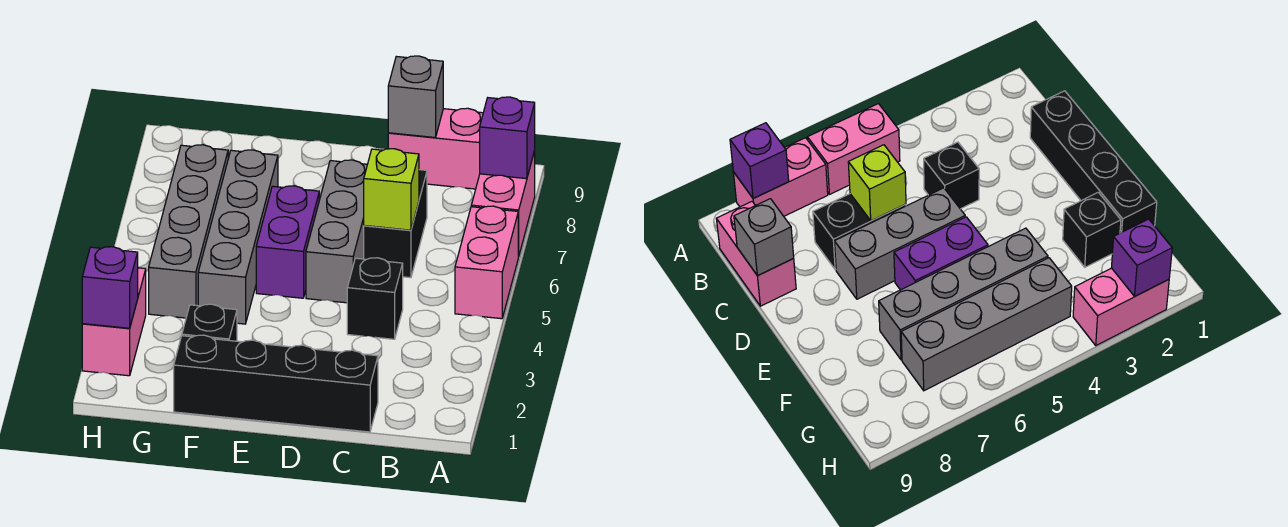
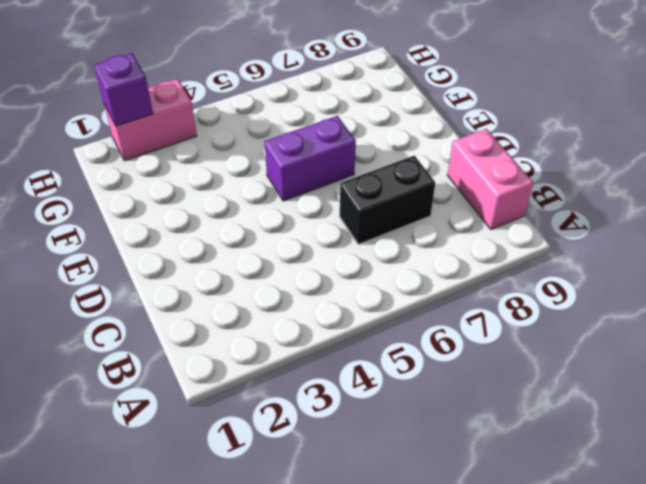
none -> pink 1x2 brick [455,206,518,319]
none -> pink 1x2 brick [471,151,535,257]
none -> black 1x4 brick [174,335,378,432]

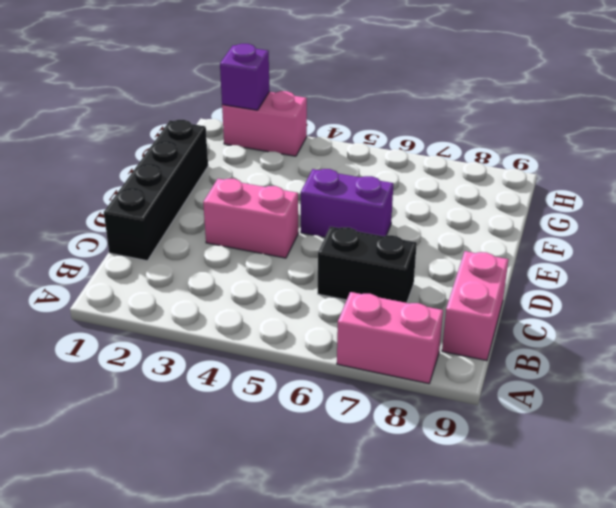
pink 1x2 brick [203,179,298,258] -> pink 1x2 brick moved to [455,206,518,319]
none -> black 1x1 brick [347,258,403,339]
none -> grey 1x3 brick [306,160,367,303]
none -> black 1x1 brick [182,304,237,341]

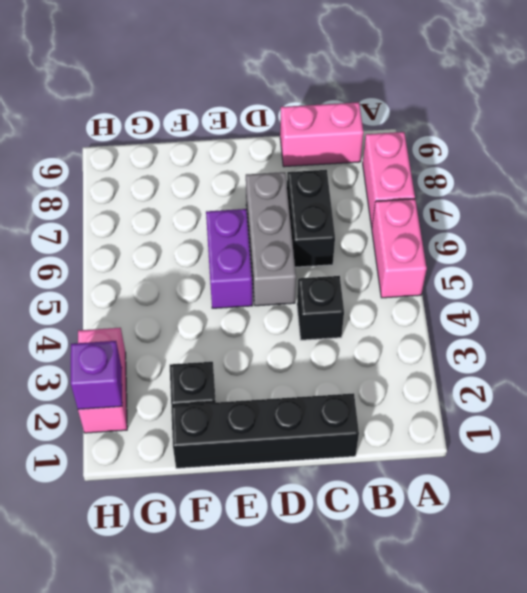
none -> grey 1x4 brick [198,150,278,324]
none -> grey 1x4 brick [149,145,228,318]
none -> purple 1x1 brick [480,97,535,179]

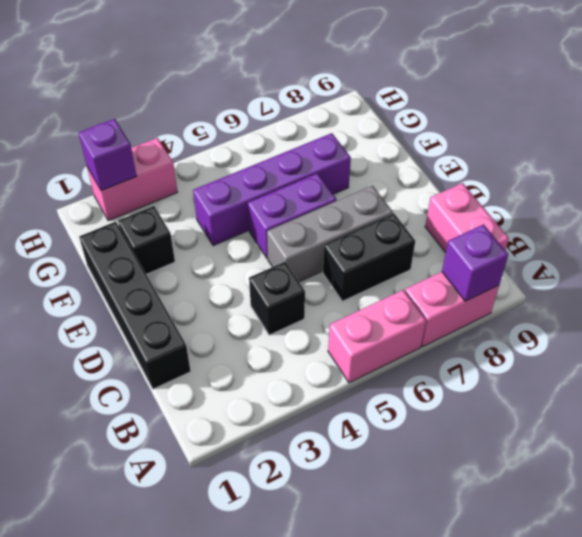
purple 1x4 brick [193,133,351,246] -> grey 1x4 brick [198,150,278,324]
none -> grey 1x4 brick [149,145,228,318]
none -> lime 1x1 brick [364,149,419,230]
none -> grey 1x1 brick [388,56,443,137]

